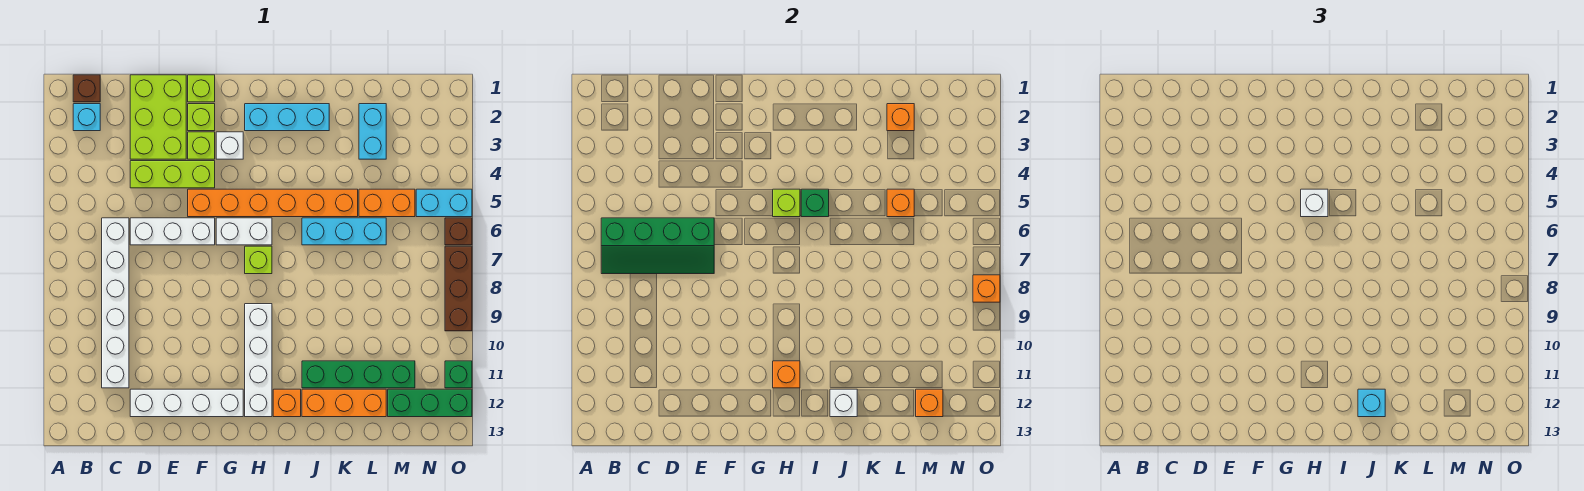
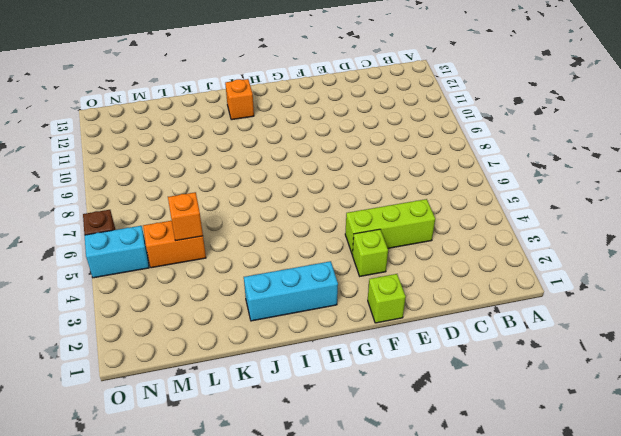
none -> brown 1x1 brick [73,75,100,102]
none -> cyan 1x1 brick [73,104,100,131]
none -> white 1x6 brick [102,218,129,388]
none -> lime 2x3 brick [130,75,186,159]

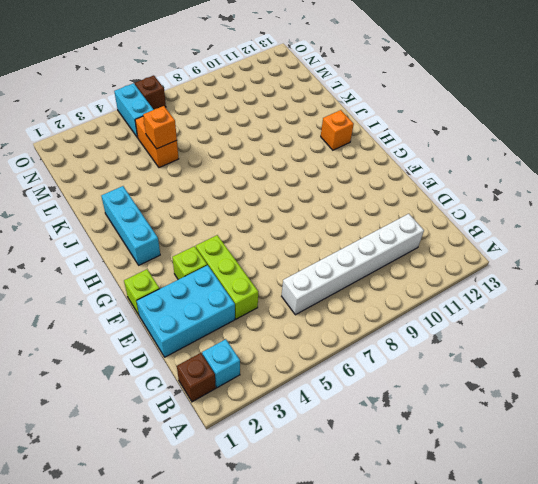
cyan 2x3 brick [137,265,235,357] -> lime 2x3 brick [130,75,186,159]
none -> white 1x3 brick [130,218,215,245]
none -> white 1x4 brick [130,389,243,417]
none -> lime 1x1 brick [188,104,215,131]
none -> orange 1x6 brick [188,189,358,217]

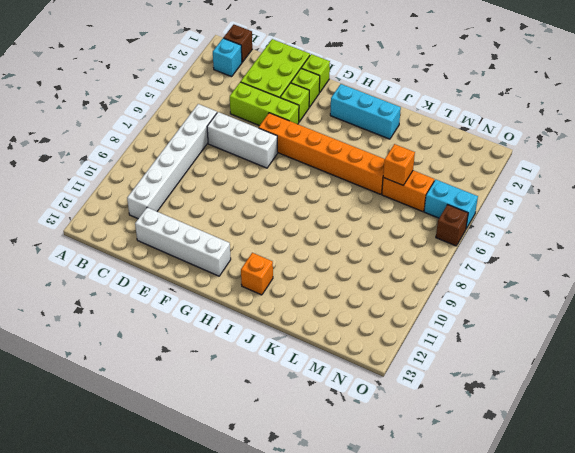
none -> white 1x1 brick [216,132,243,159]
none -> white 1x2 brick [216,218,272,245]
none -> lime 1x1 brick [245,246,272,274]
none -> white 1x4 brick [245,304,272,417]

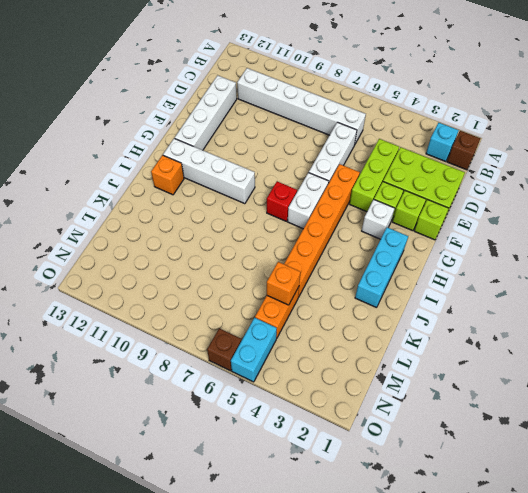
red 1x1 brick [267,181,297,221] -> lime 1x1 brick [245,246,272,274]
none -> cyan 1x3 brick [302,218,386,245]
none -> green 1x4 brick [302,361,415,388]
none -> orange 1x3 brick [302,389,386,417]
none -> cyan 1x2 brick [359,104,386,159]

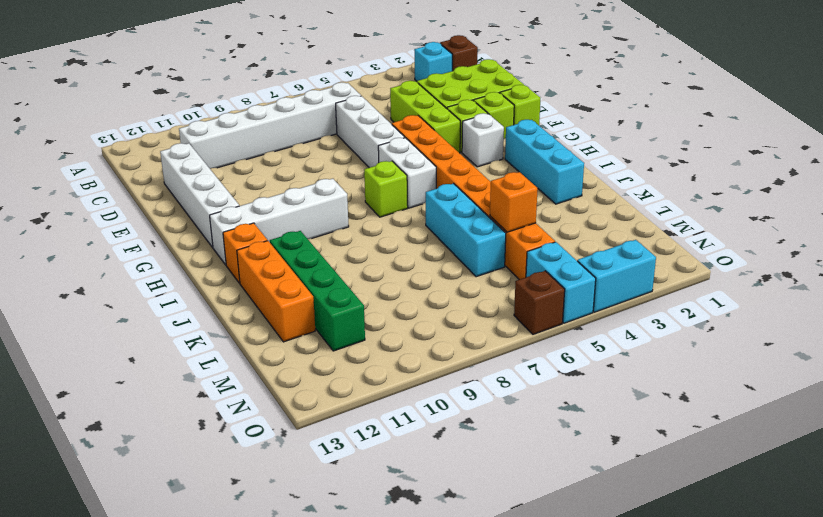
cyan 1x2 brick [577,240,656,312] -> cyan 1x2 brick moved to [359,104,386,159]
none -> green 1x3 brick [388,389,472,417]
none -> brown 1x3 brick [445,246,472,331]
none -> green 1x1 brick [445,361,472,388]
none -> green 2x4 slope [601,218,714,274]

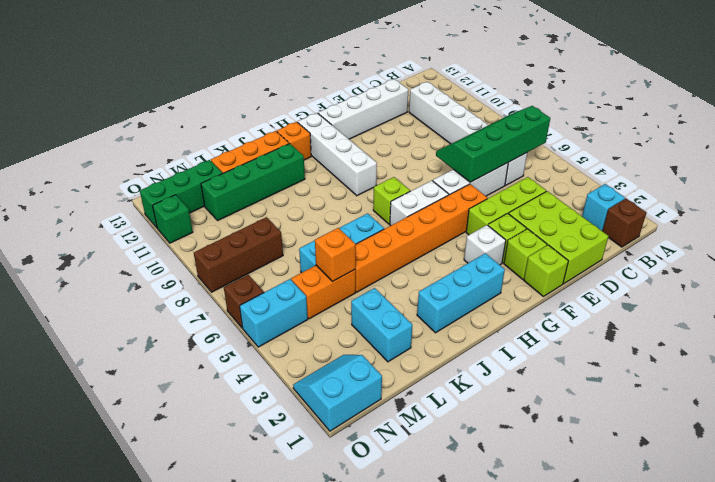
brown 1x3 brick [194,217,283,292] -> brown 1x3 brick turned to [445,246,472,331]
cyan 2x2 slope [293,355,382,431] -> none
none -> lime 1x1 brick [773,189,800,217]
none -> orange 1x1 brick [773,361,800,388]
none -> green 1x1 brick [801,189,829,217]
none -> white 1x1 brick [830,389,857,417]

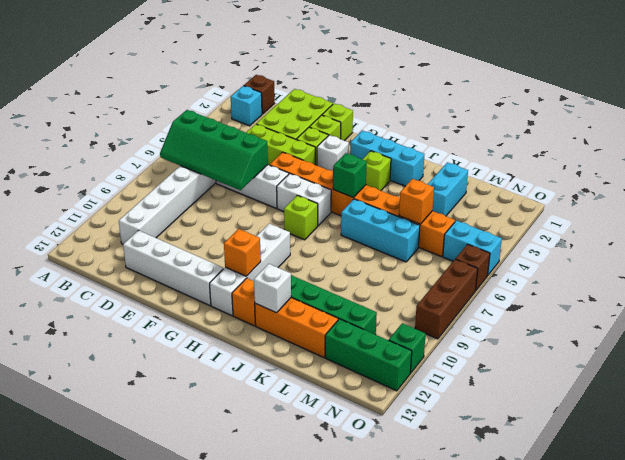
lime 1x1 brick [363,151,391,191] -> lime 1x1 brick moved to [773,189,800,217]
none -> orange 1x1 brick [887,104,914,131]
none -> orange 1x1 brick [916,389,943,417]
none -> orange 1x1 brick [973,275,1000,302]
none -> white 1x1 brick [1301,189,1328,217]

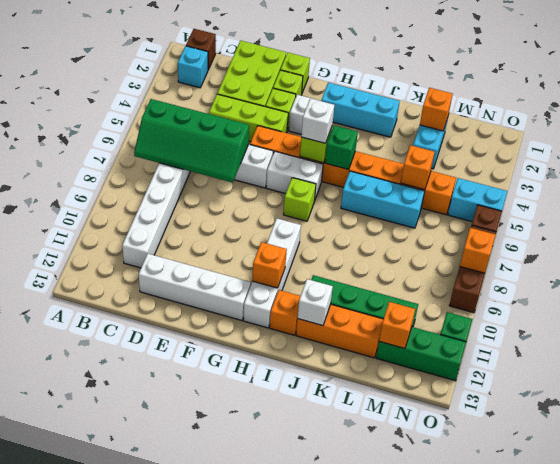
none -> cyan 1x1 brick [1358,389,1385,417]

